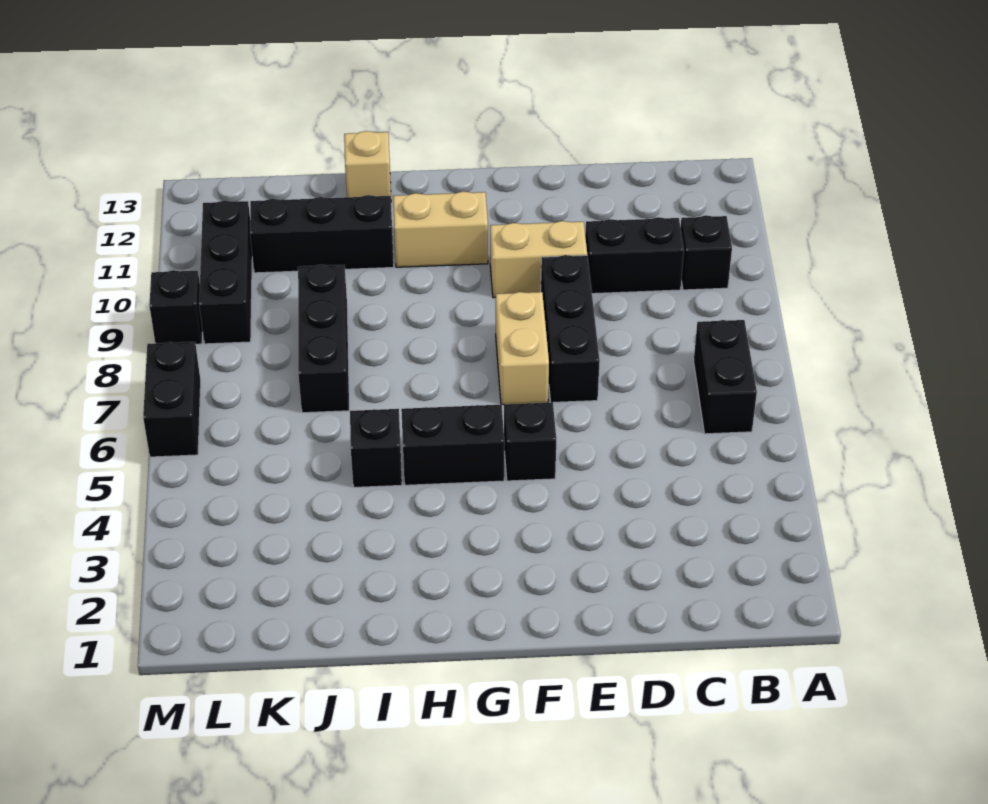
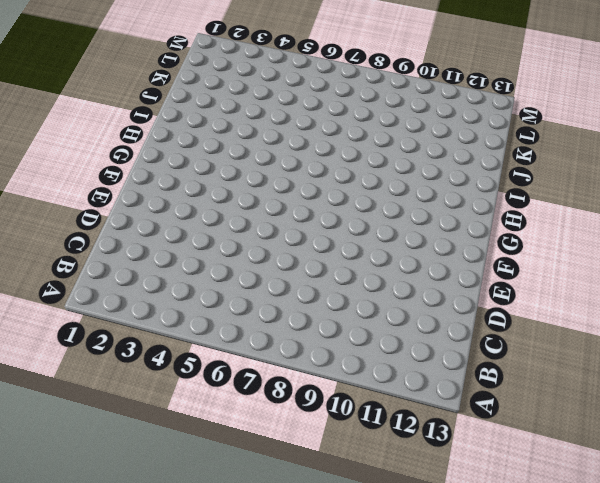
none -> black 1x2 brick [694,320,757,434]
none -> black 1x1 brick [681,215,732,290]
none -> black 1x2 brick [585,217,684,294]

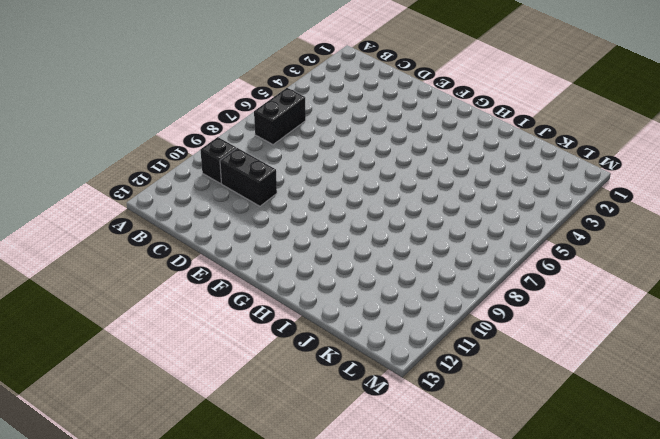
none -> black 1x3 brick [541,255,600,402]
none -> tan 1x2 brick [490,221,587,298]
none -> black 1x1 brick [504,402,556,481]

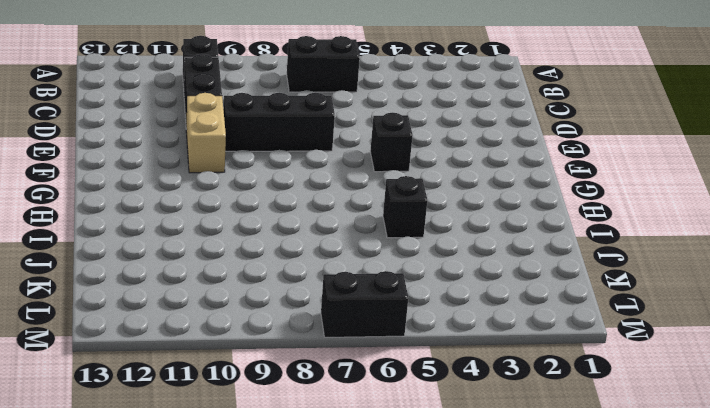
none -> tan 1x2 brick [496,292,549,405]
none -> black 1x2 brick [401,405,505,485]
none -> tan 1x2 brick [393,191,488,267]

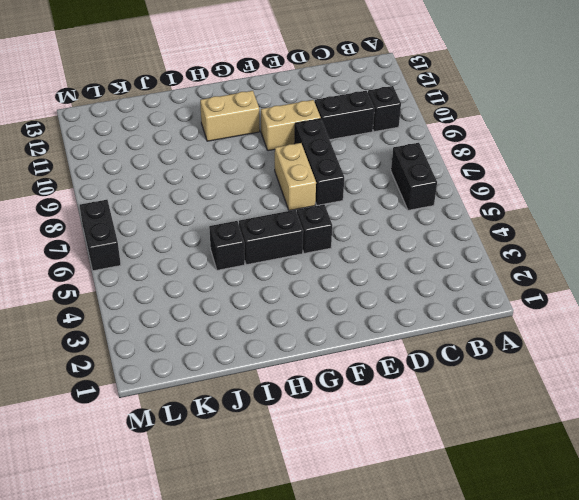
none -> black 1x3 brick [250,195,394,273]
none -> tan 1x1 brick [344,131,391,197]
none -> black 1x3 brick [298,265,349,413]

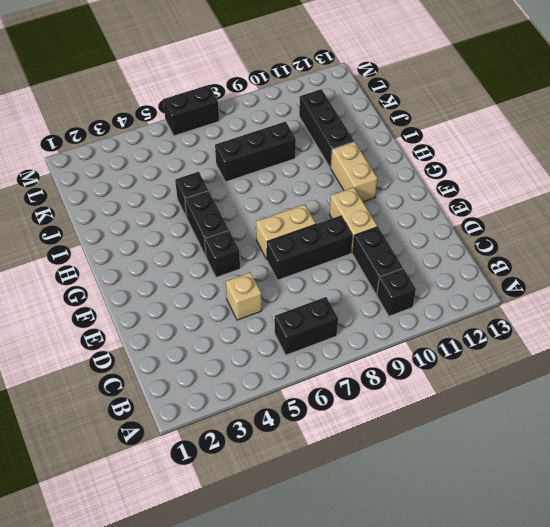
tan 1x1 brick [225,272,262,320] -> tan 1x1 brick moved to [344,131,391,197]
none -> black 1x3 brick [199,201,252,344]
none -> black 1x1 brick [149,270,203,344]

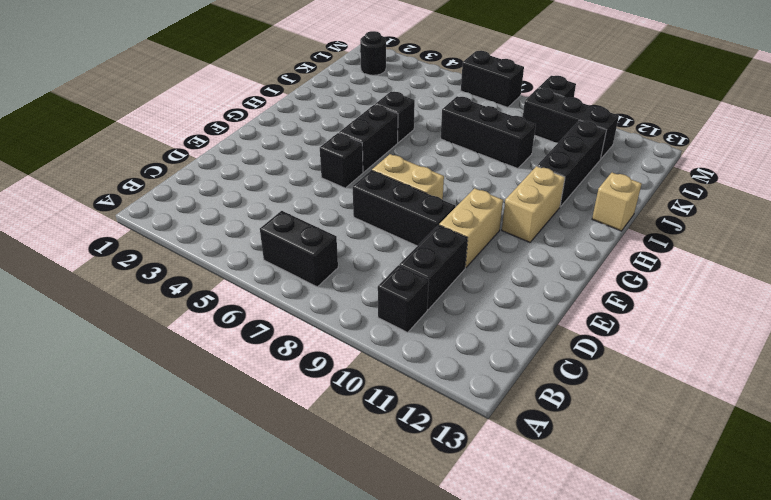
black 1x1 round brick [360,31,386,75] -> none

